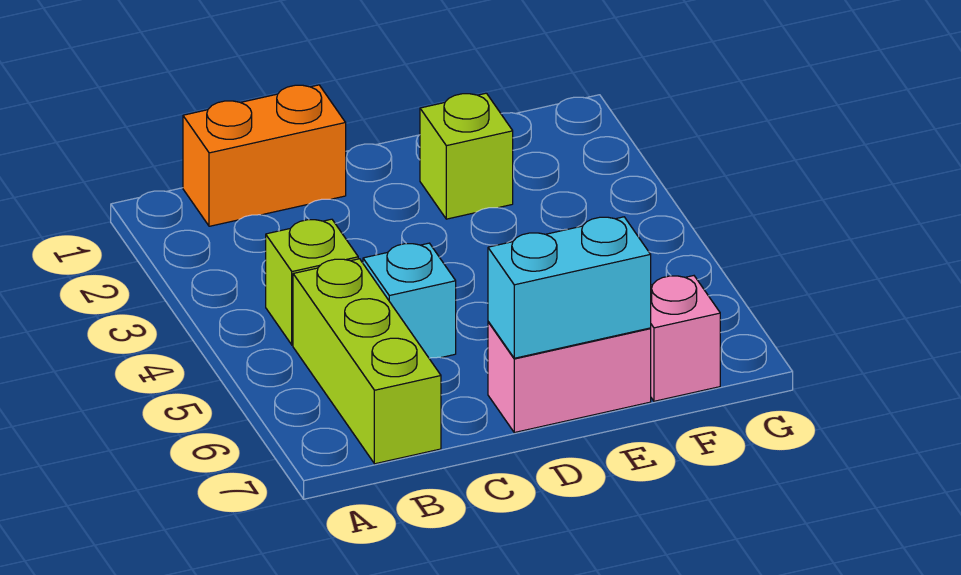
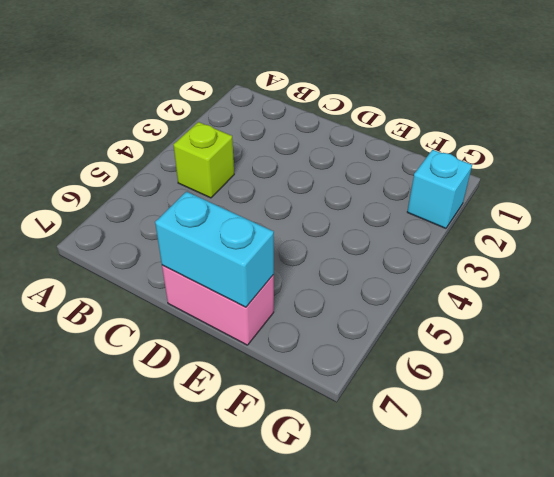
cyan 1x1 brick [407,150,472,228] -> cyan 1x1 brick moved to [363,243,456,358]
none -> orange 1x2 brick [183,85,346,226]
none -> lime 1x3 brick [293,259,441,464]

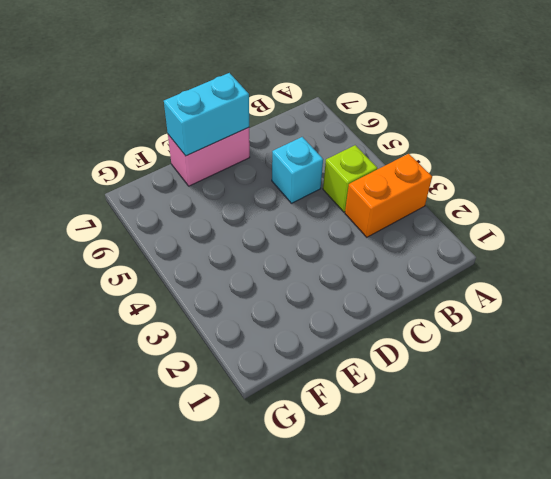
orange 1x2 brick [345,154,432,237] -> orange 1x2 brick moved to [183,85,346,226]
none -> lime 1x3 brick [293,259,441,464]
none -> lime 1x1 brick [420,93,513,219]

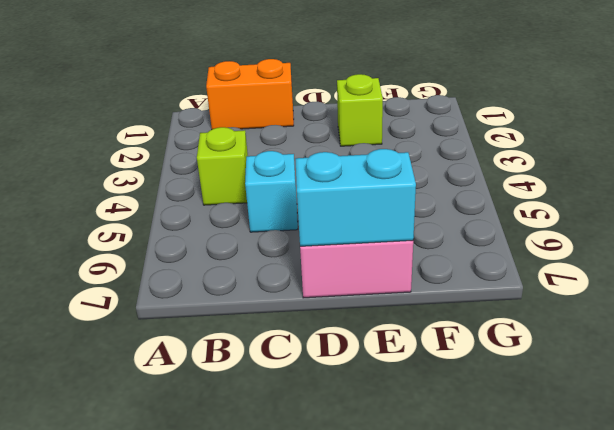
none -> lime 1x3 brick [293,259,441,464]
none -> pink 1x1 brick [650,276,720,401]

